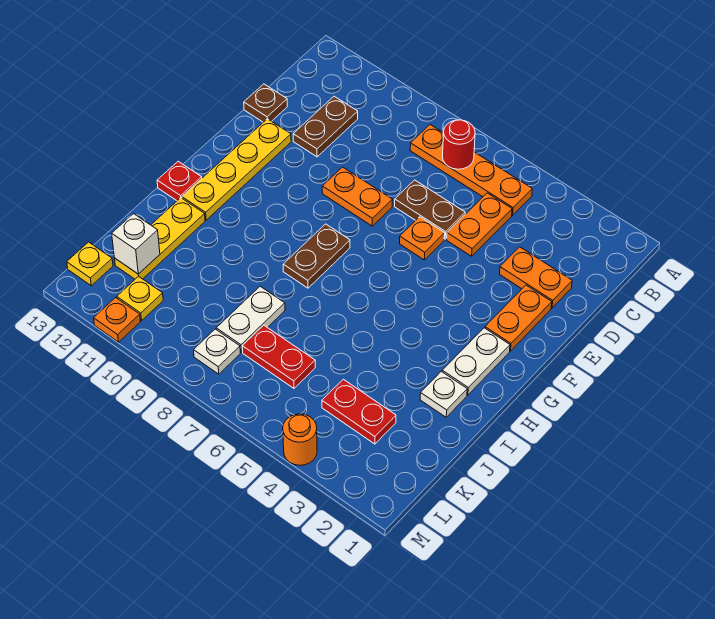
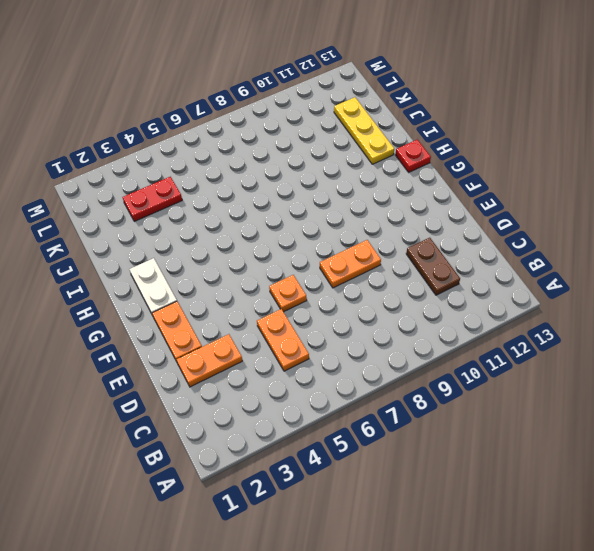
none -> orange 1x4 plate [410,125,532,215]
none -> brown 1x2 plate [395,180,465,239]
none -> brown 1x1 plate [244,84,287,122]

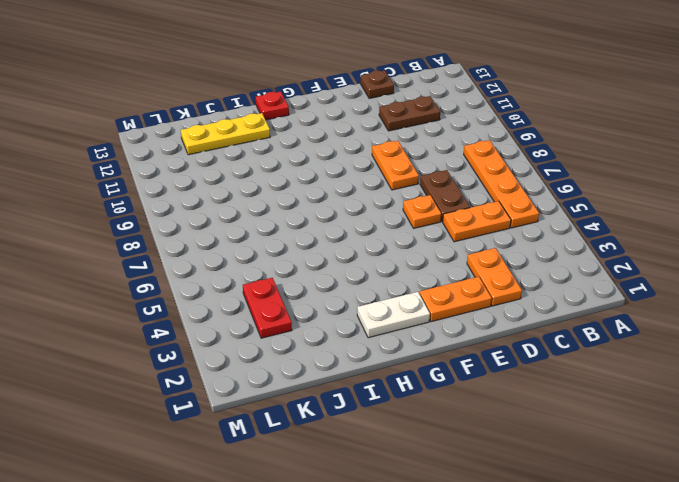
none -> yellow 1x4 plate [182,119,291,220]
none -> brown 1x2 plate [283,224,350,288]
none -> white 1x1 plate [420,371,467,417]

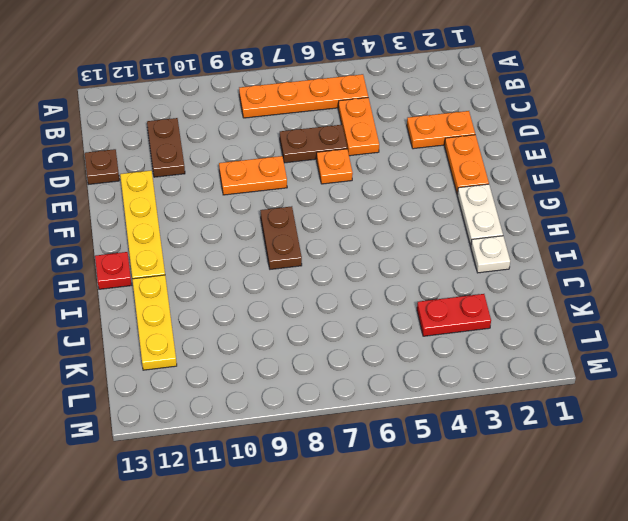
none -> white 1x2 plate [216,286,285,352]
none -> red 1x2 plate [242,325,315,388]
none -> white 1x1 plate [194,329,240,374]

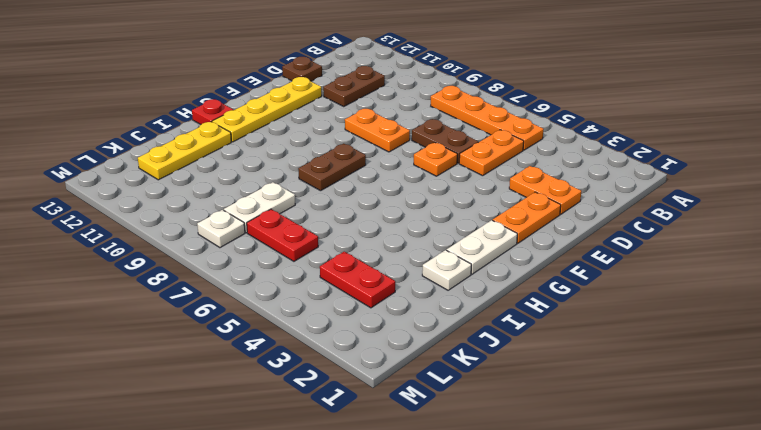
none -> yellow 1x1 plate [117,276,163,321]
none -> yellow 1x1 plate [67,242,113,286]
none -> orange 1x1 round brick [283,414,317,465]

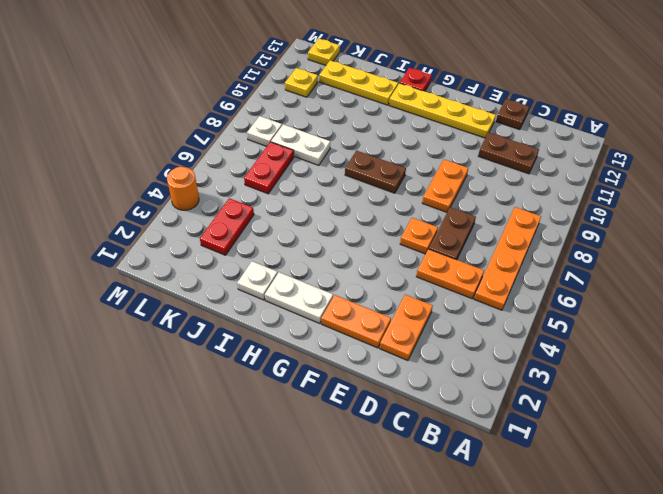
none -> orange 1x1 plate [94,298,141,342]
none -> red 1x1 round brick [443,120,475,169]
none -> white 1x1 brick [112,214,160,274]

